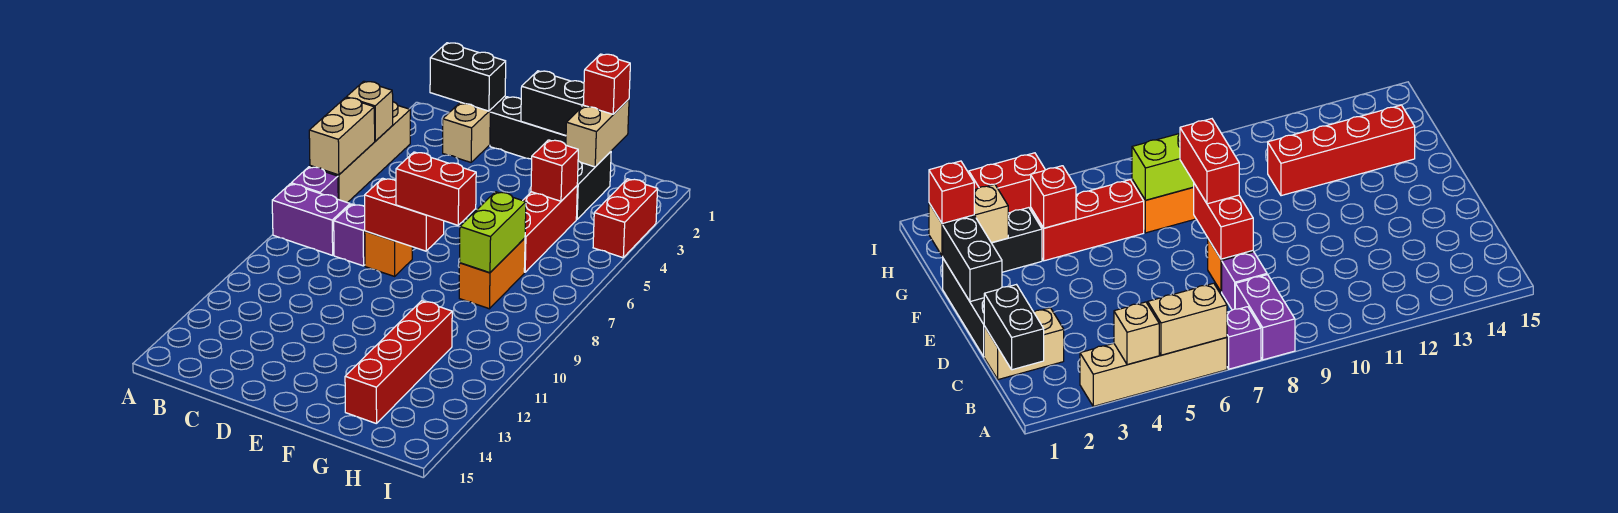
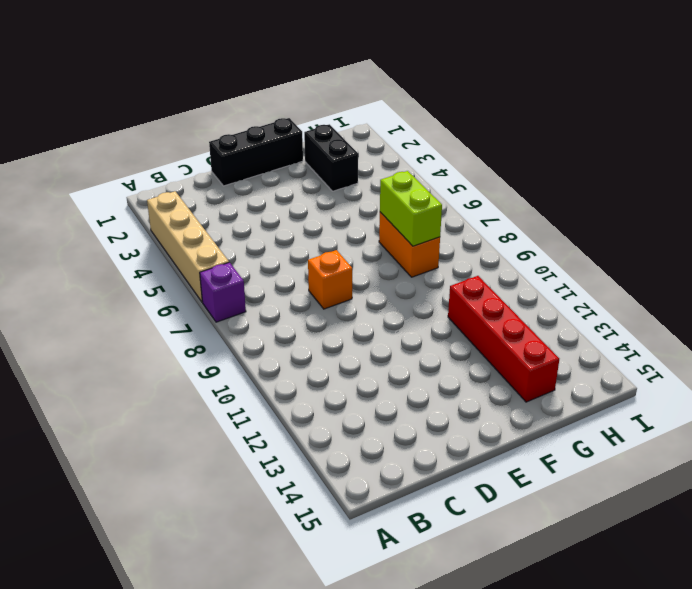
none -> purple 1x2 brick [272,184,350,255]
none -> tan 1x2 brick [443,96,505,162]
none -> purple 1x1 brick [334,204,365,266]

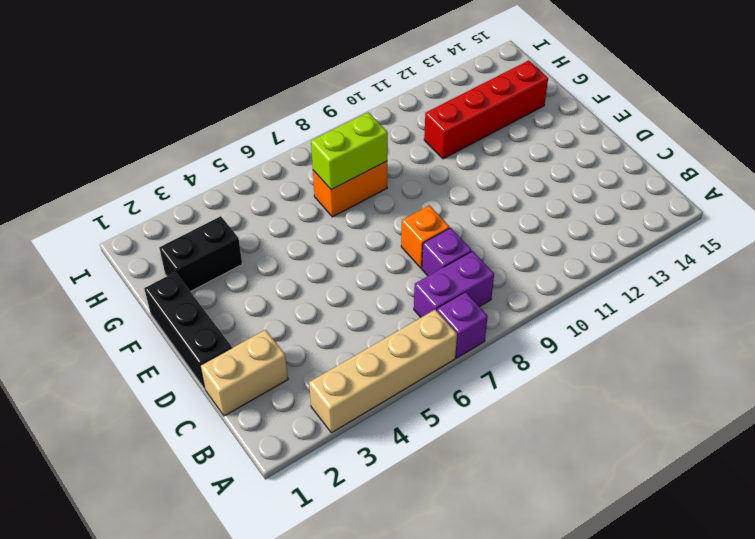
purple 1x2 brick [414,251,494,317] -> purple 1x2 brick turned to [272,184,350,255]
none -> red 1x3 brick [523,186,577,272]
none -> red 1x2 brick [593,179,658,258]
none -> tan 1x1 brick [346,81,393,141]

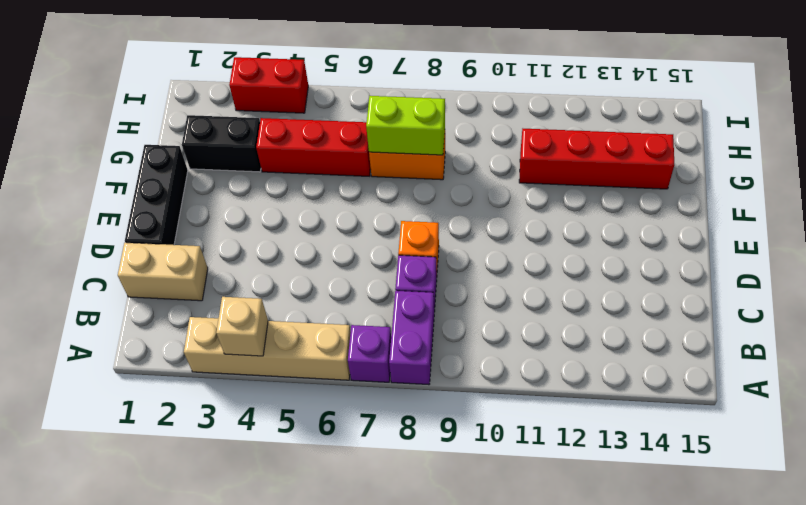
none -> tan 1x2 brick [309,98,375,175]
none -> black 1x2 brick [430,43,506,111]
none -> red 1x2 brick [365,178,444,251]

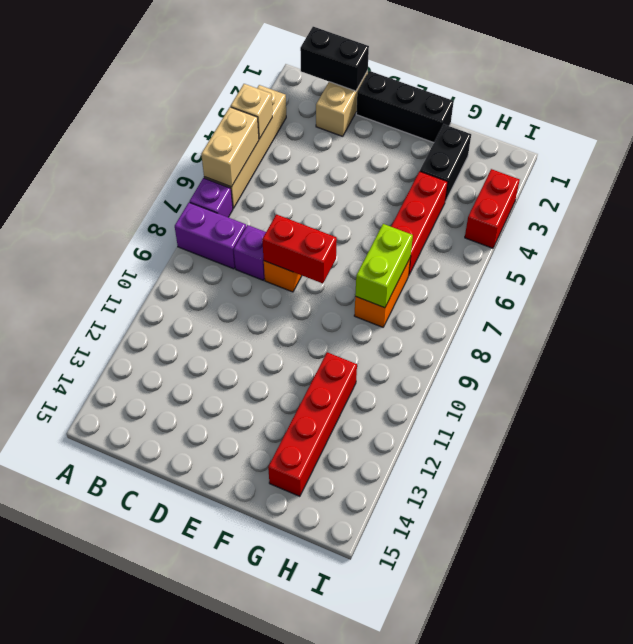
none -> black 1x2 brick [521,71,584,136]
none -> tan 1x2 brick [566,99,629,167]
none -> red 1x1 brick [531,140,578,201]

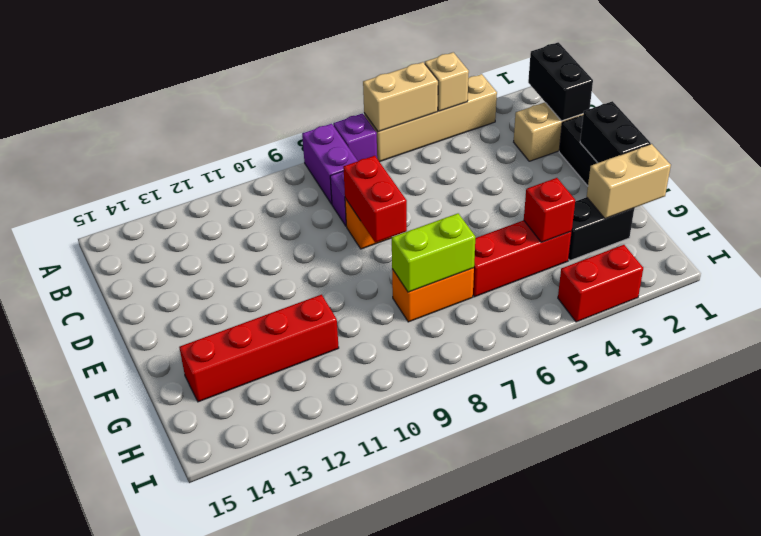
none -> red 1x2 brick [396,152,476,225]
none -> red 1x1 brick [583,54,630,114]

